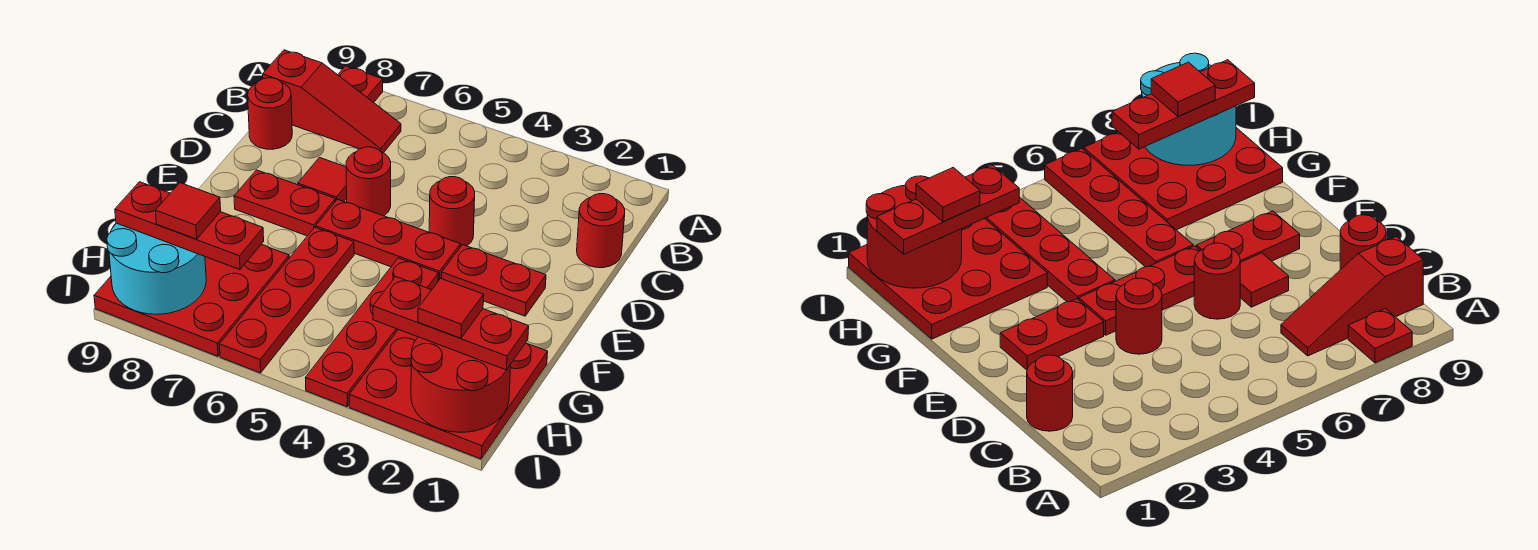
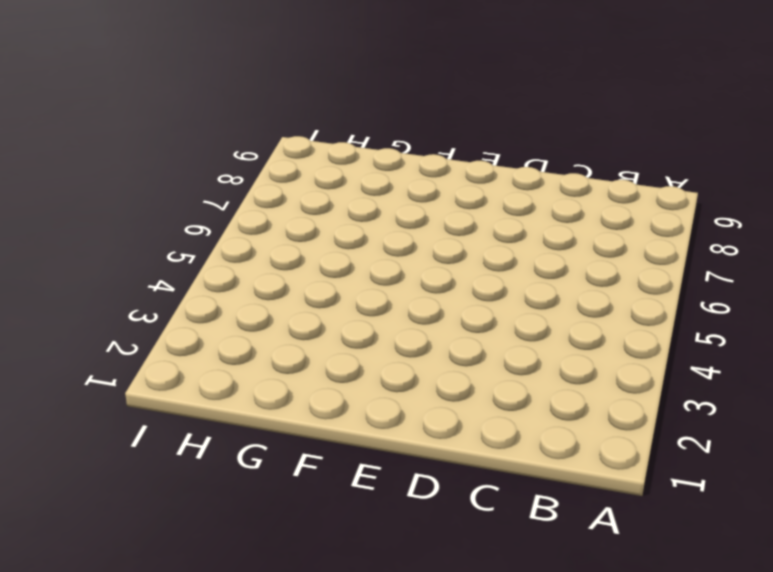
none -> red 1x1 plate [338,66,383,103]
none -> red 1x3 slope [263,50,401,153]
none -> red 1x1 round brick [577,194,625,268]

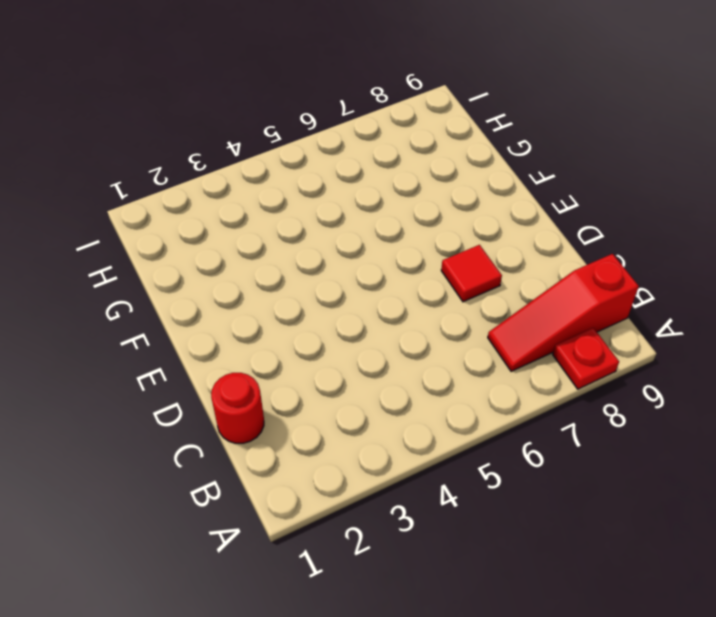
none -> red 1x1 round brick [248,78,292,149]
none -> red 1x1 round brick [429,177,475,247]
none -> red 1x1 round brick [346,147,391,216]

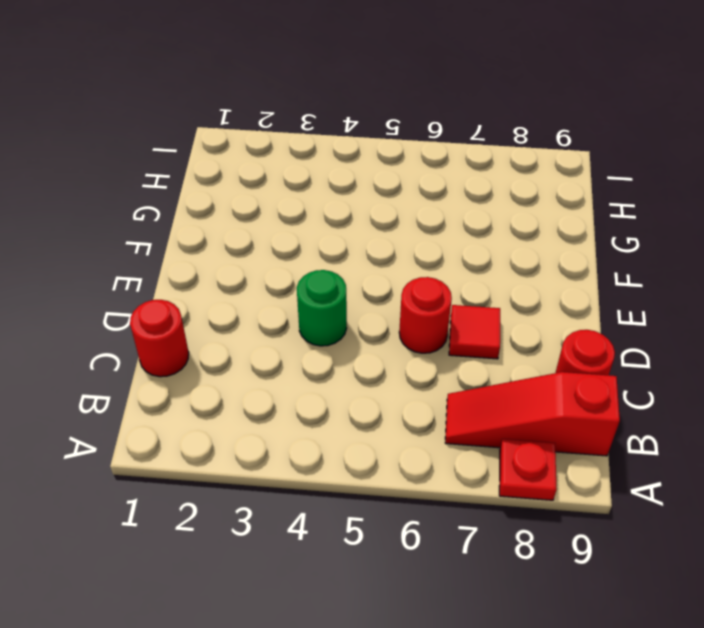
green 1x1 round brick [297,270,347,346] -> red 1x1 round brick [429,177,475,247]
none -> red 1x2 plate [441,245,546,316]
none -> red 1x3 plate [316,199,460,281]
none -> red 1x2 plate [234,170,335,236]

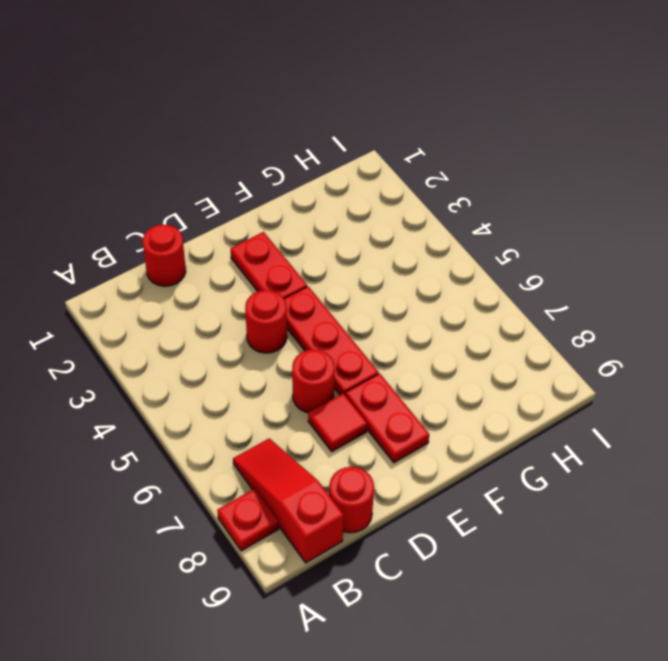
none -> red 1x4 plate [306,258,438,407]
none -> red 1x4 plate [219,227,354,373]
none -> red 3x3 plate [349,329,548,459]

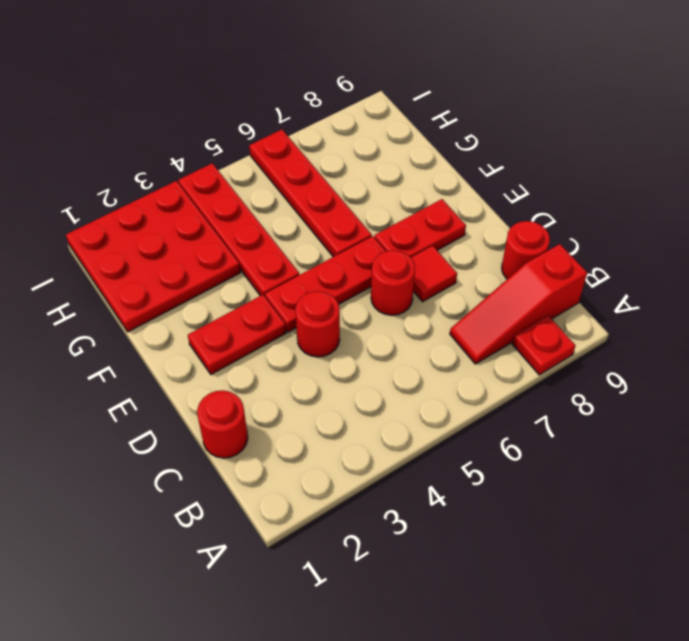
none -> red 3x3 plate [94,245,289,356]
none -> red 2x2 round brick [411,337,511,432]
none -> cyan 2x2 round brick [107,223,206,314]

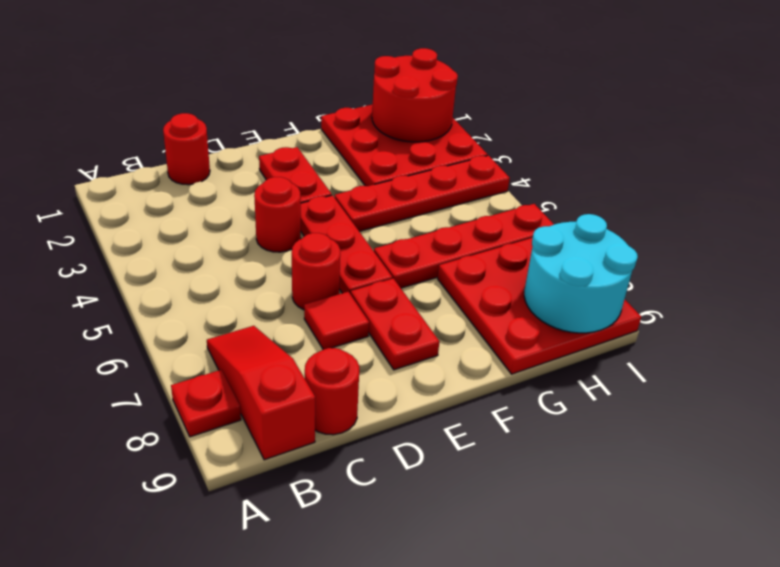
none -> red 1x3 plate [373,277,529,370]
none -> red 1x3 plate [115,182,264,270]
none -> red 1x1 tile [418,278,484,338]

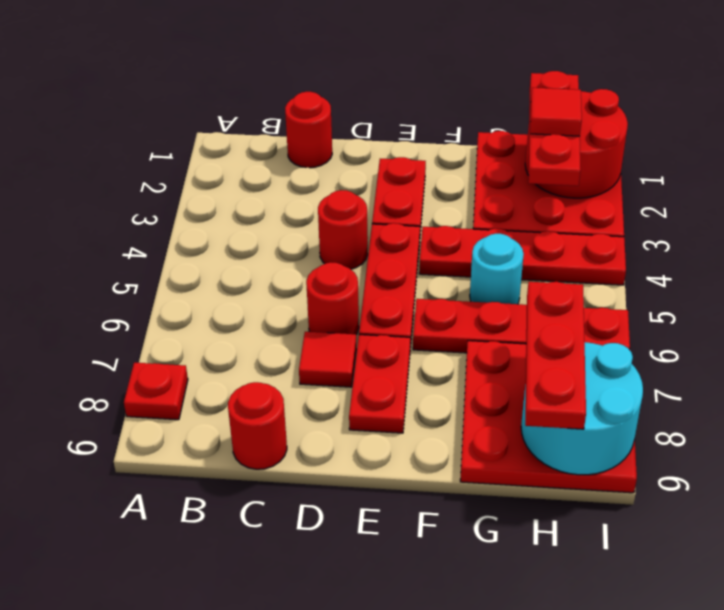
cyan 1x1 round brick [470,234,524,304] -> none
none -> red 1x3 slope [263,50,401,153]
none -> red 1x1 tile [155,183,221,239]

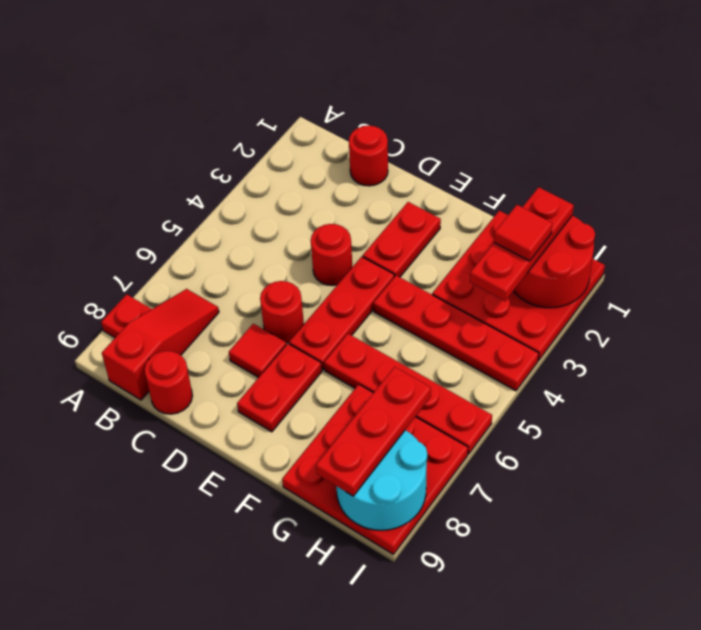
none -> red 1x1 tile [155,183,221,239]

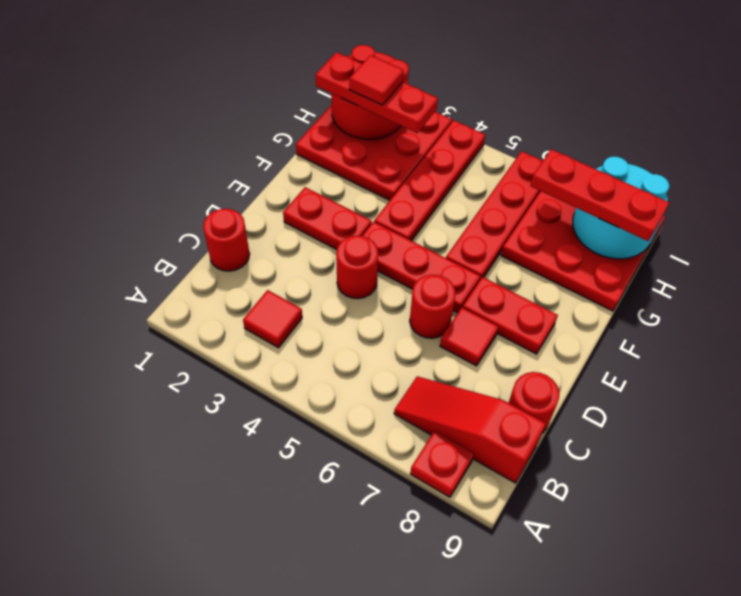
red 1x1 tile [243,290,302,348] -> red 1x1 tile moved to [155,183,221,239]

